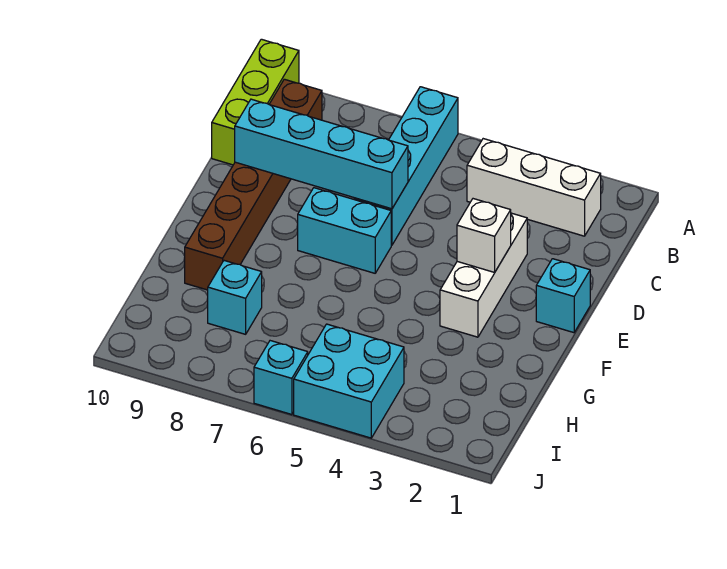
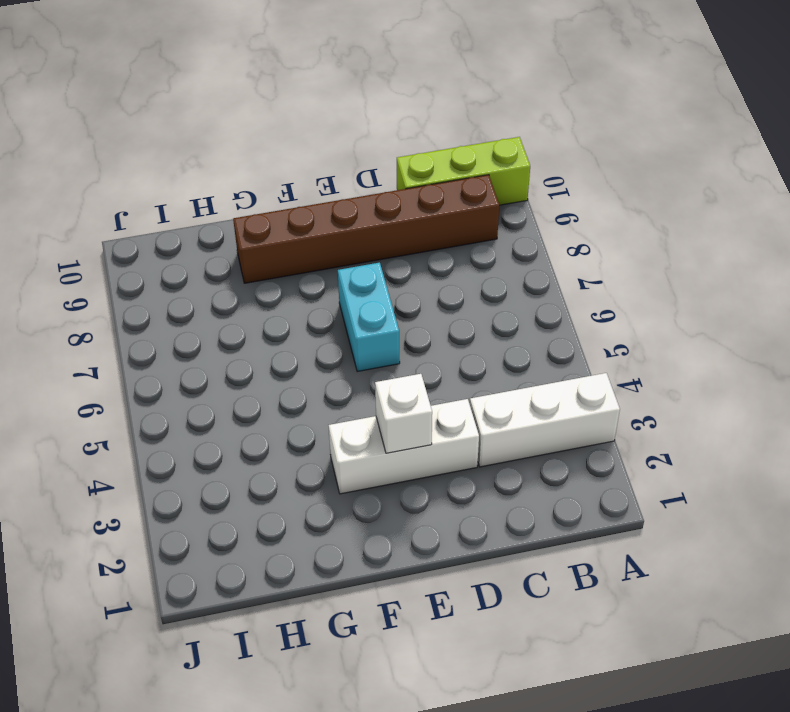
white 1x3 brick [470,373,620,467] -> white 1x3 brick turned to [467,139,601,236]
none -> cyan 1x4 brick [354,87,458,245]
none -> cyan 1x1 brick [536,259,590,333]
none -> cyan 1x1 brick [208,261,262,334]

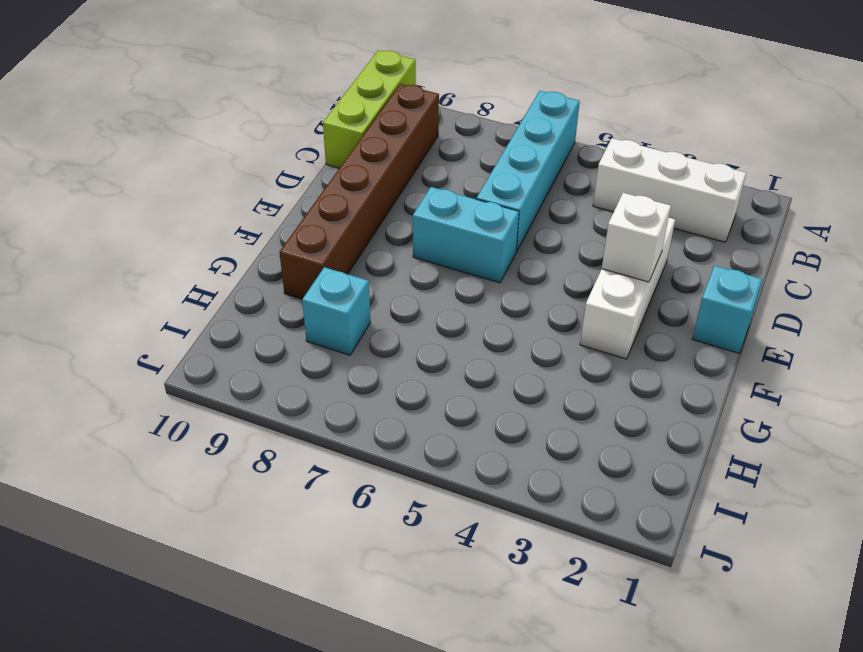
none -> cyan 2x2 brick [294,324,404,438]
none -> cyan 1x1 brick [254,341,308,415]
none -> cyan 1x4 brick [235,99,408,209]

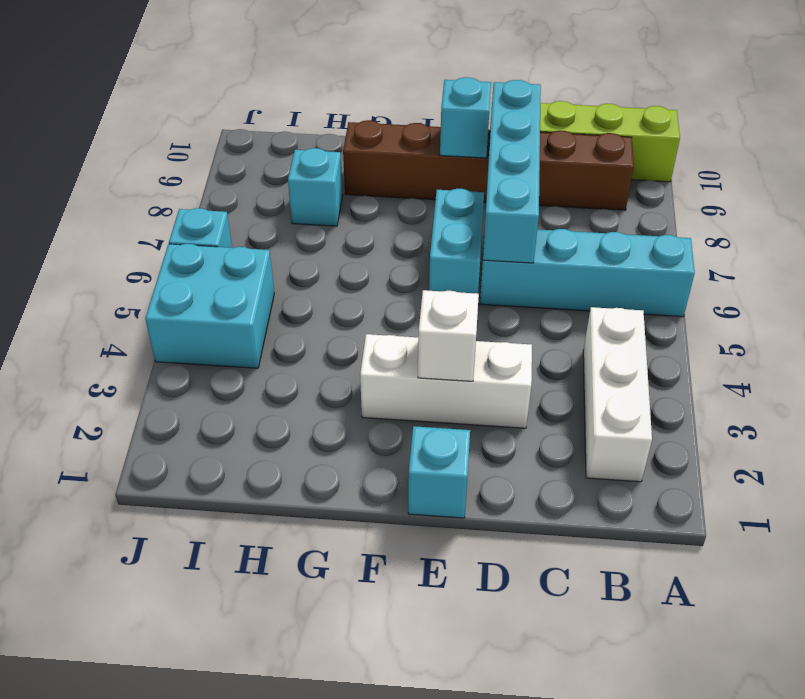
cyan 1x1 brick [440,77,491,158] -> none

